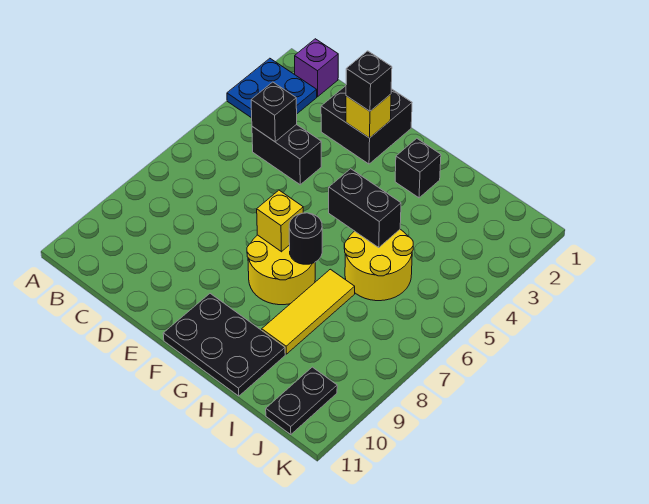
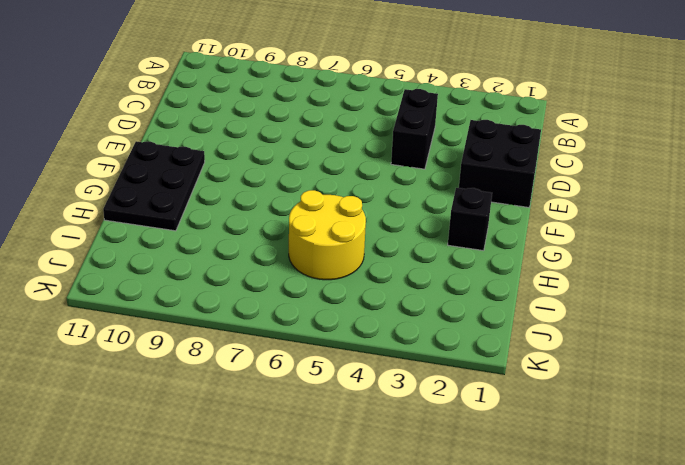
none -> blue 2x2 plate [227,58,317,118]
none -> purple 1x1 brick [295,39,338,97]
none -> yellow 2x2 round brick [247,235,315,305]

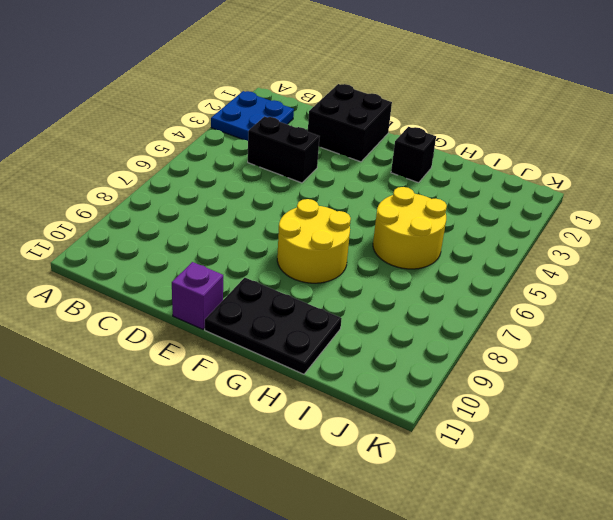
purple 1x1 brick [172,262,223,329] -> purple 1x1 brick moved to [295,39,338,97]
none -> yellow 1x3 tile [262,269,355,354]
none -> black 1x2 plate [266,367,337,435]
none -> black 1x1 brick [251,82,297,142]

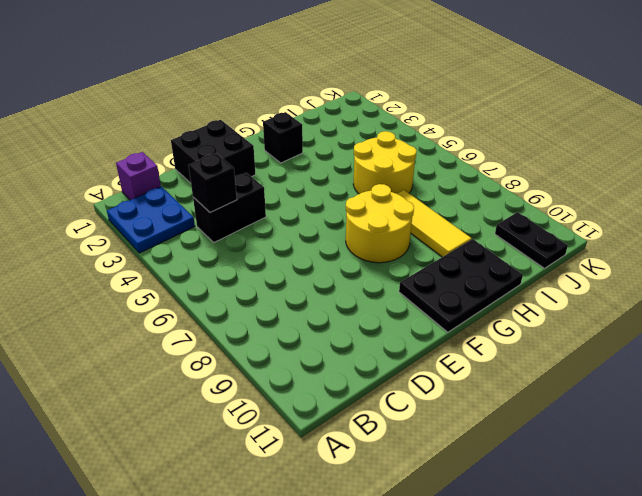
none -> yellow 1x1 brick [346,94,391,138]
none -> yellow 1x1 brick [257,190,303,252]
none -> black 1x2 brick [329,169,401,247]

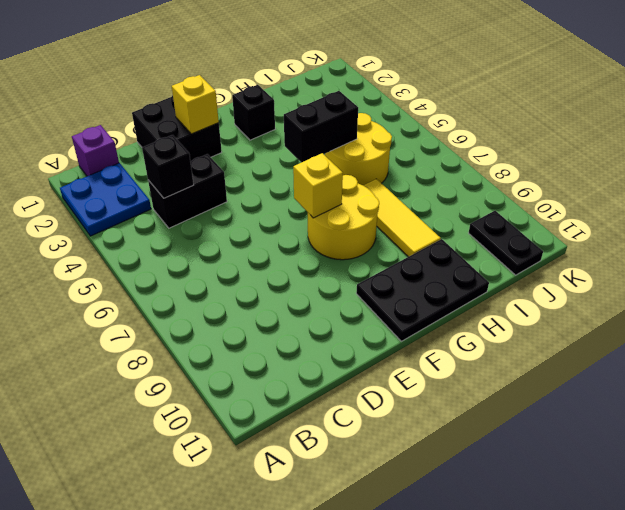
none -> black 1x1 round brick [289,213,322,264]
none -> black 1x1 brick [346,51,392,111]

